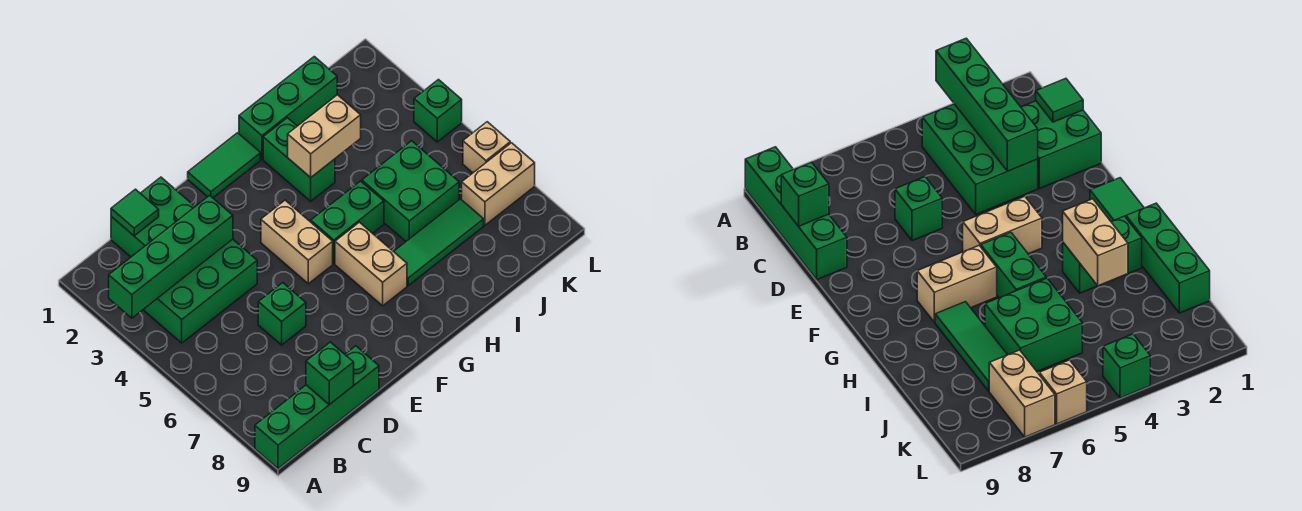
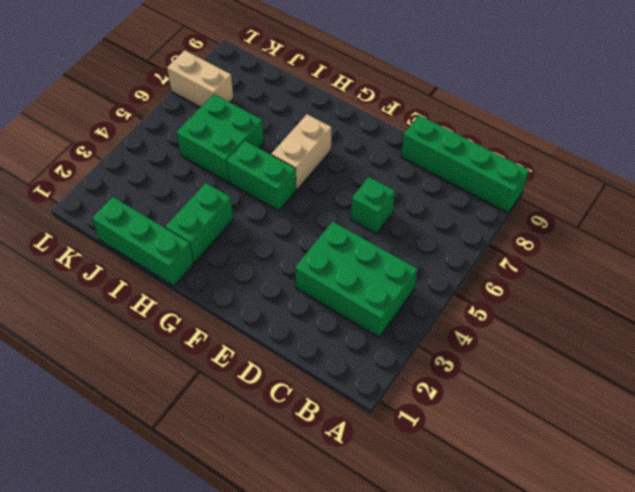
none -> green 2x2 brick [111,177,195,257]
none -> green 1x2 tile [188,133,261,198]
none -> tan 1x2 brick [261,200,333,284]

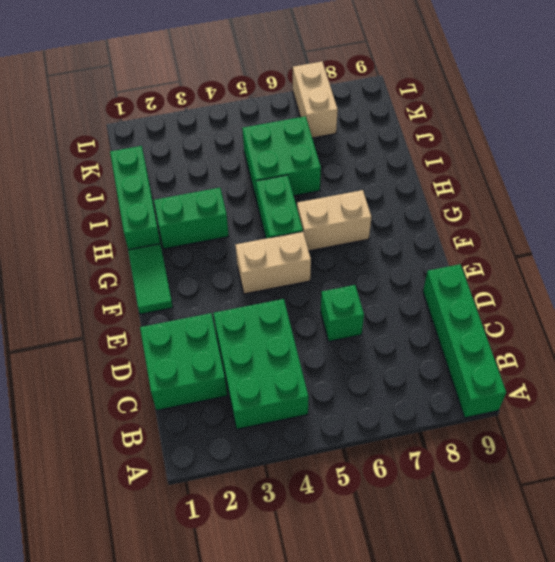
none -> green 1x3 tile [394,199,484,286]
none -> green 1x1 brick [414,80,462,142]
none -> tan 1x1 brick [463,122,510,173]

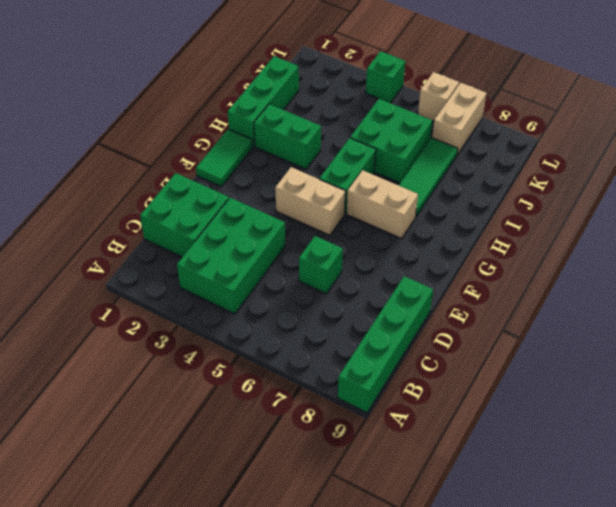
none -> green 1x4 brick [109,195,233,318]
none -> green 1x1 tile [111,189,159,236]
none -> green 1x1 brick [306,342,354,405]

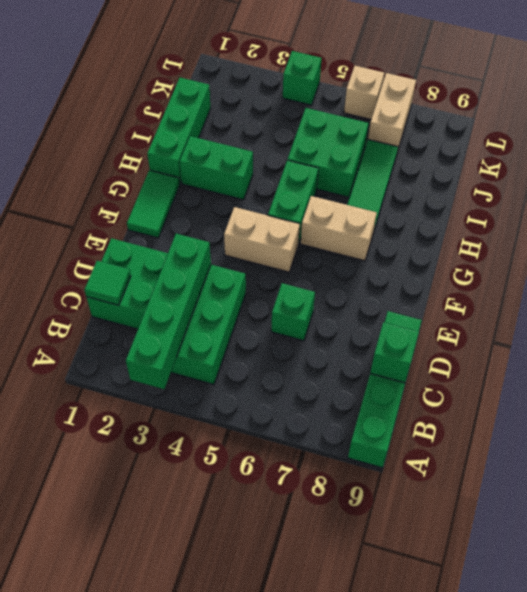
none -> tan 1x2 brick [288,95,361,177]

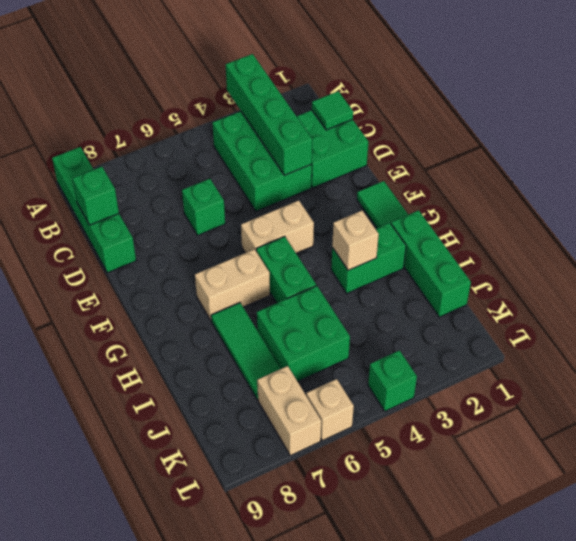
tan 1x1 brick [332,211,379,270] -> tan 1x2 brick [288,95,361,177]

